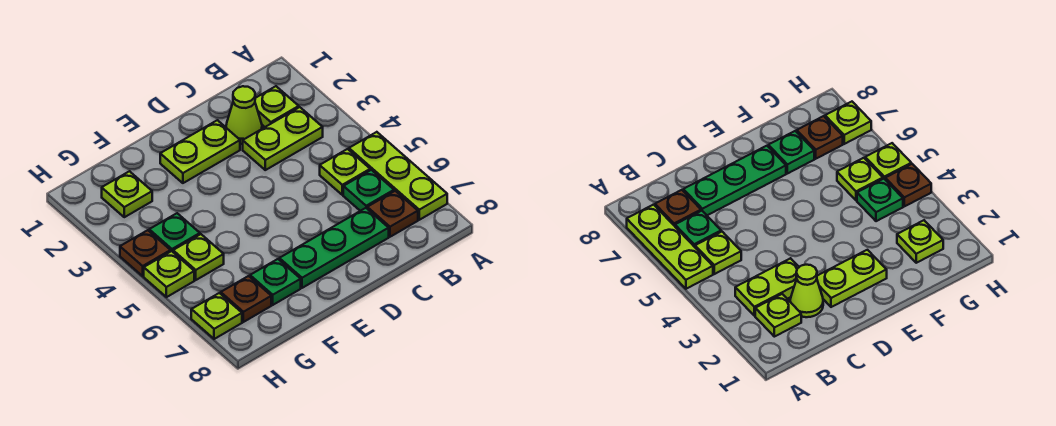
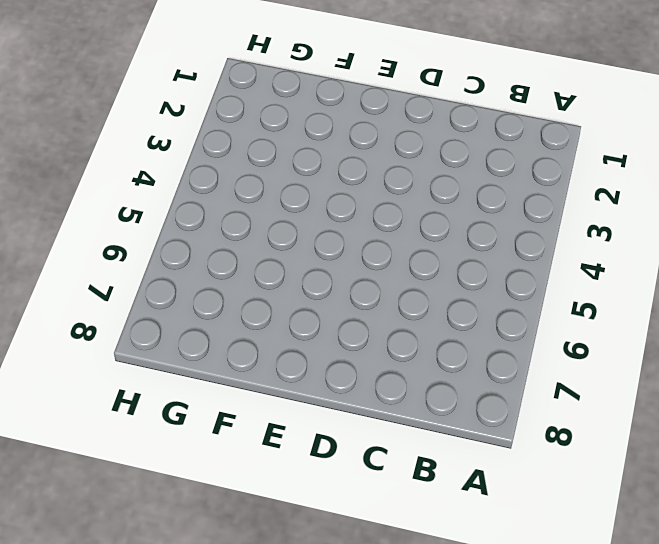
none -> lime 1x3 plate [349,132,447,220]
none -> lime 1x1 plate [255,86,299,127]
none -> lime 1x2 plate [243,107,323,170]

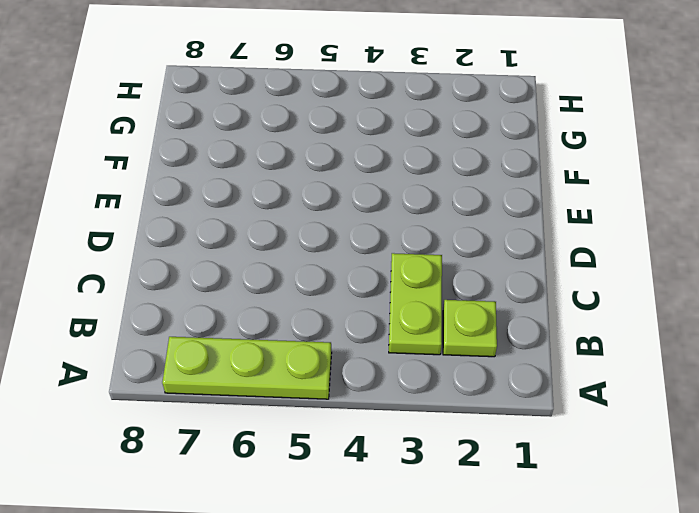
none -> lime 1x1 plate [320,149,370,195]
none -> green 1x1 plate [343,170,394,211]
none -> brown 1x1 plate [367,191,418,237]

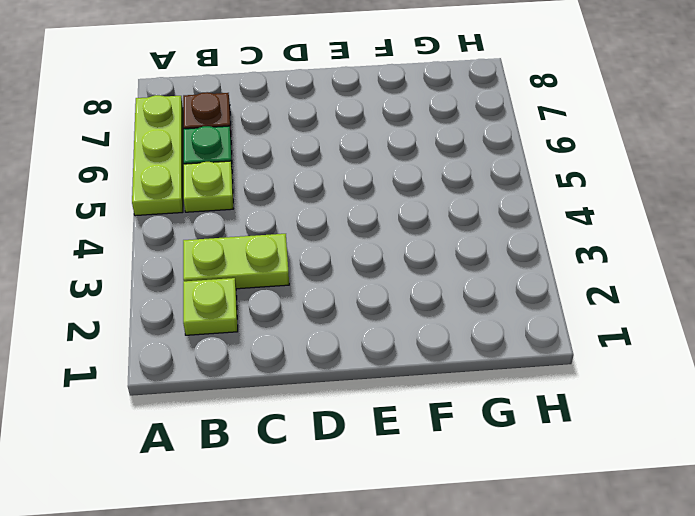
none -> lime 1x1 cone [226,86,262,144]
none -> green 1x3 plate [279,208,389,288]
none -> lime 1x2 plate [160,120,240,183]

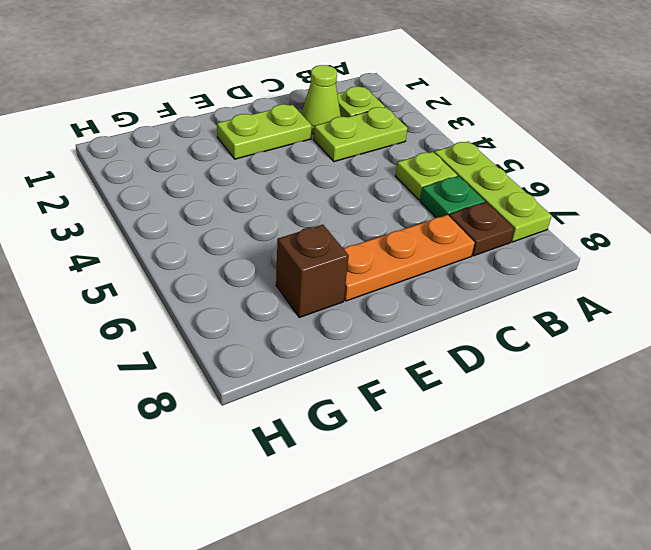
orange 1x3 plate [344,215,475,301] -> green 1x3 plate [279,208,389,288]
brown 1x1 brick [276,225,349,317] -> green 1x1 plate [250,259,301,305]
none -> lime 1x1 plate [102,171,152,217]
none -> green 1x1 plate [149,213,200,252]
none -> lime 1x1 plate [173,234,224,280]

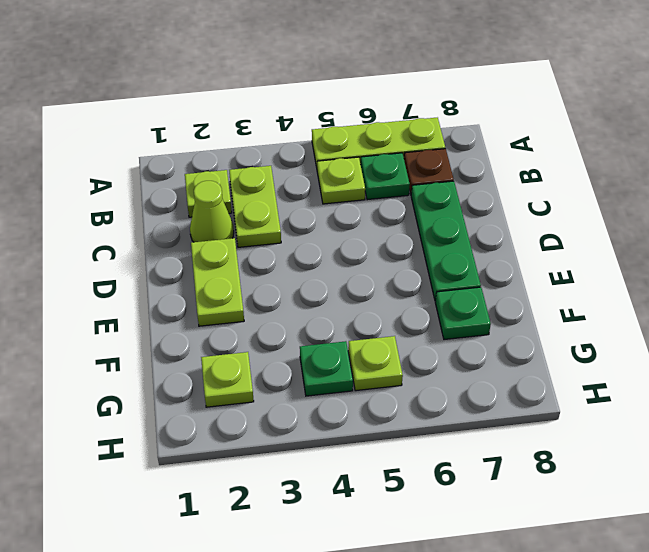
none -> brown 1x1 plate [221,276,271,322]
none -> brown 1x1 plate [120,230,171,276]
none -> lime 1x1 plate [144,251,194,297]

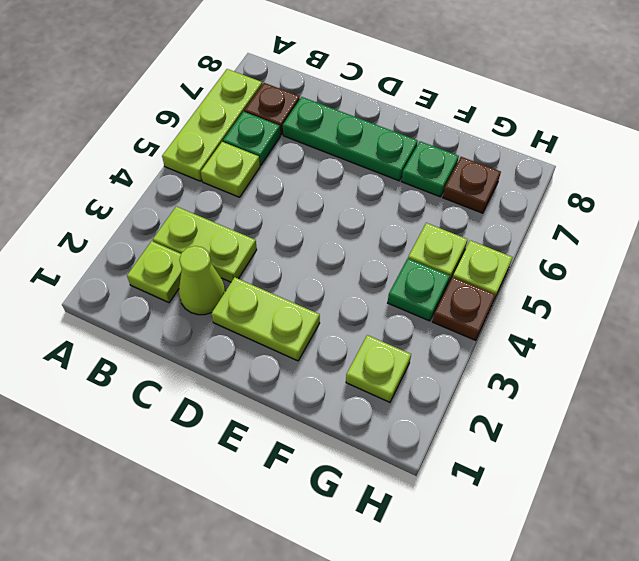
none -> lime 1x1 plate [191,293,242,339]

